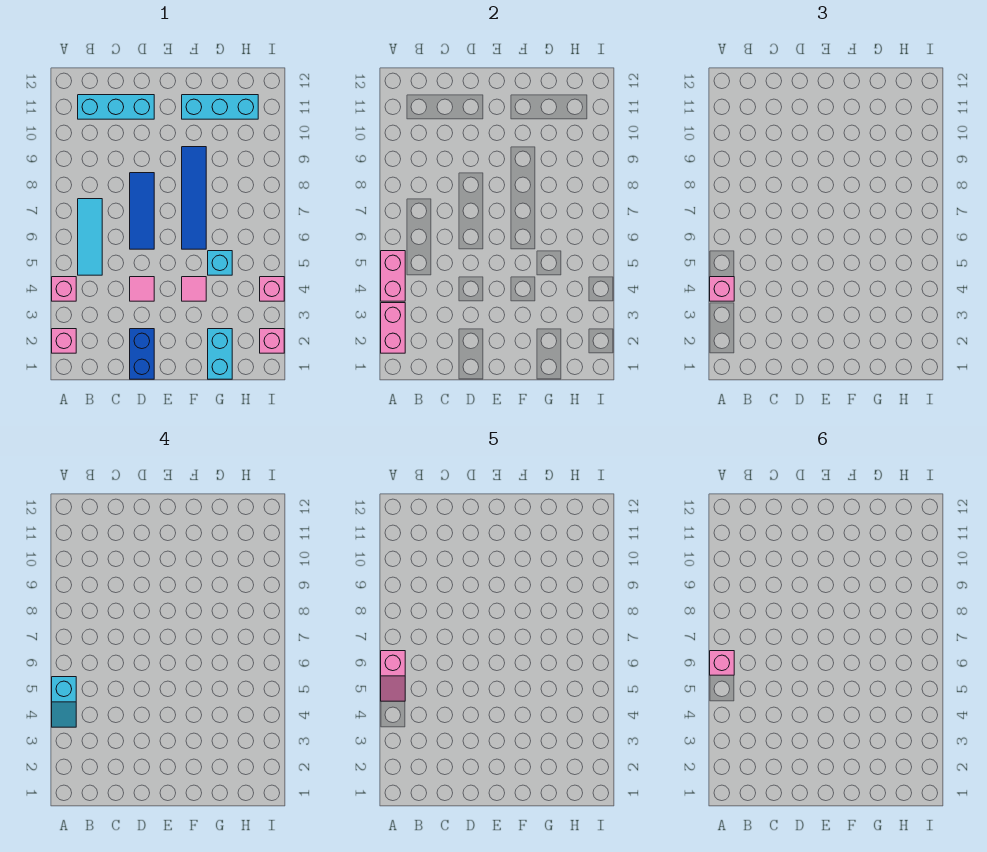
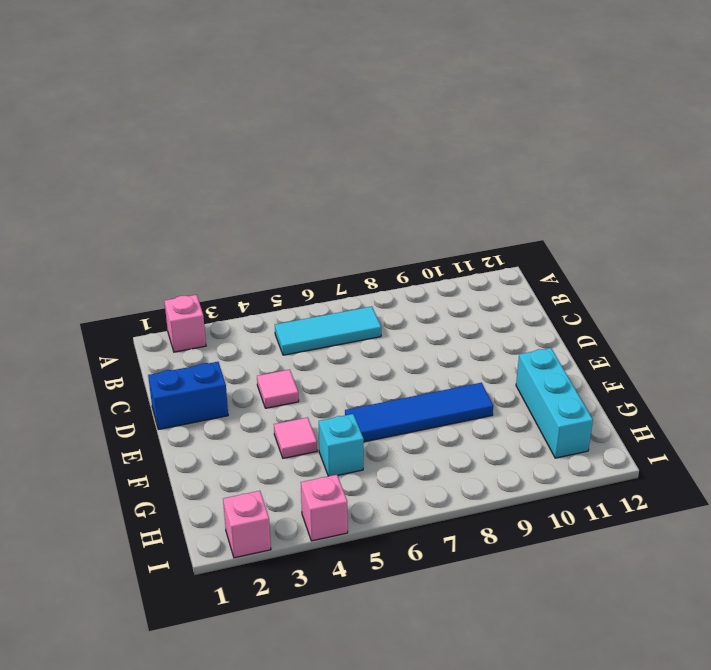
none -> pink 1x1 brick [52,277,76,301]
none -> cyan 1x3 brick [78,95,154,119]
none -> blue 1x3 tile [130,173,154,249]

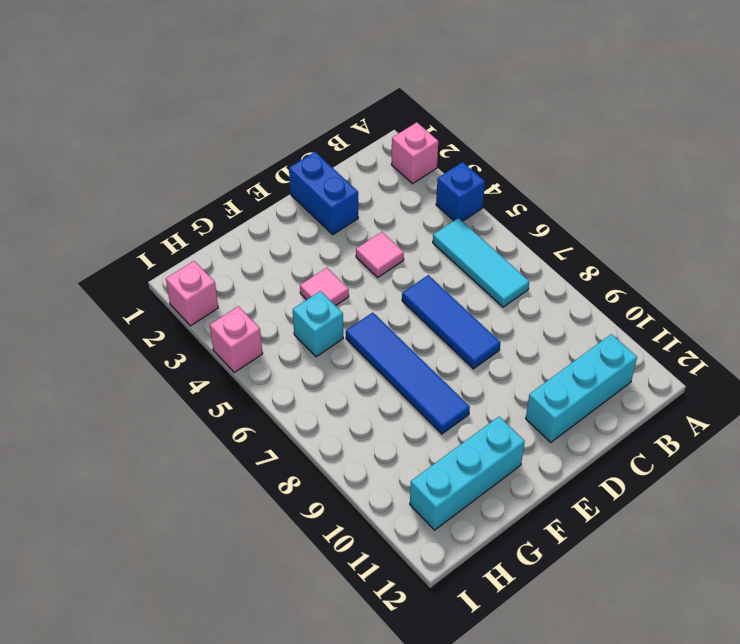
blue 1x1 brick [436,162,485,221] -> pink 1x1 brick [52,277,76,301]
none -> cyan 1x2 brick [208,329,232,379]
none -> pink 1x2 brick [381,303,405,353]
none -> pink 1x2 brick [381,251,405,301]

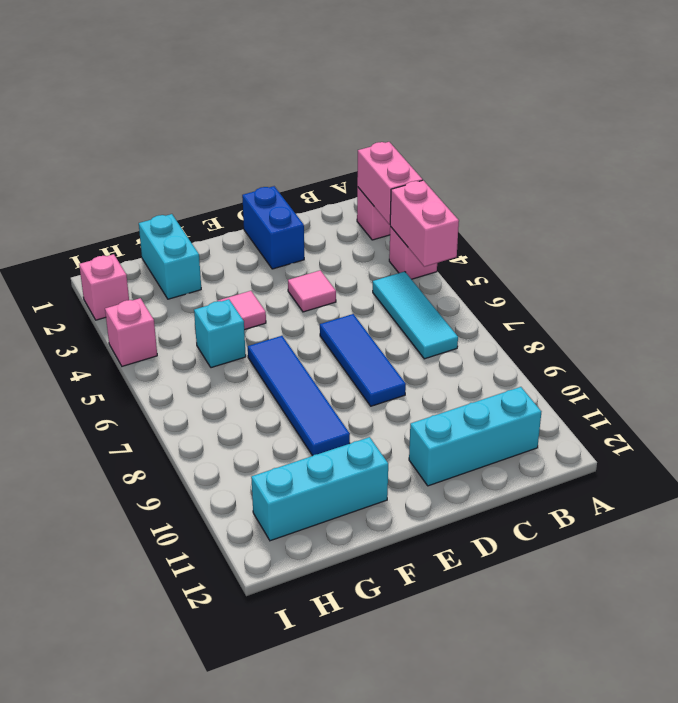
none -> pink 1x1 brick [710,277,734,301]
none -> cyan 1x2 slope [52,677,76,727]
none -> pink 1x2 slope [381,651,405,701]

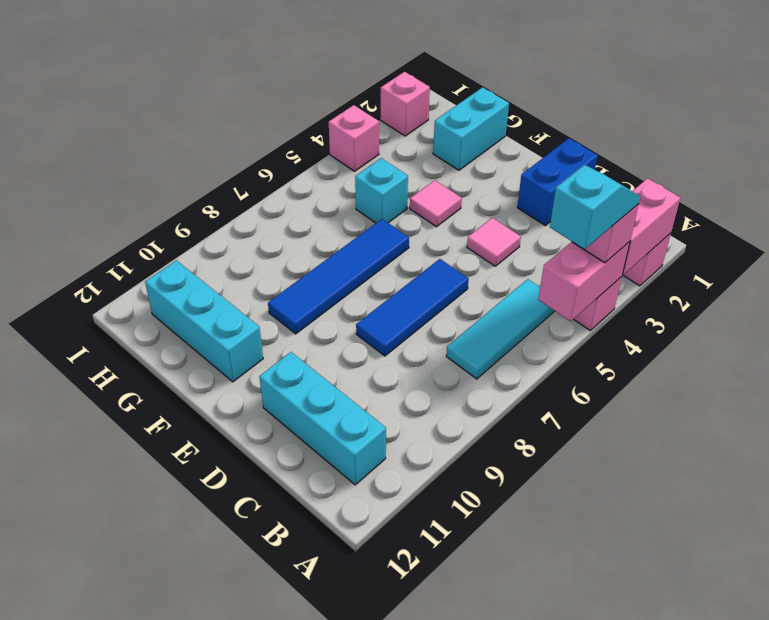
none -> pink 1x2 slope [381,651,405,701]
none -> pink 1x1 brick [710,651,734,675]

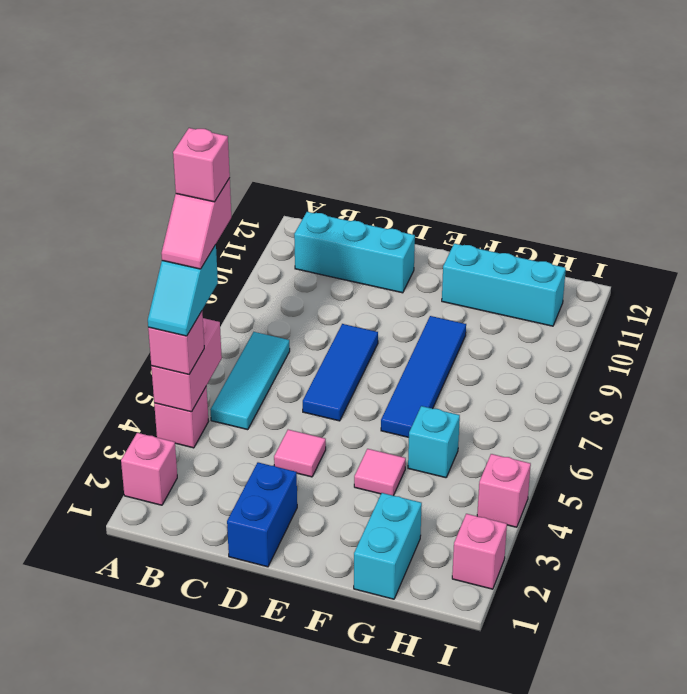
none -> pink 1x2 brick [381,303,405,353]

